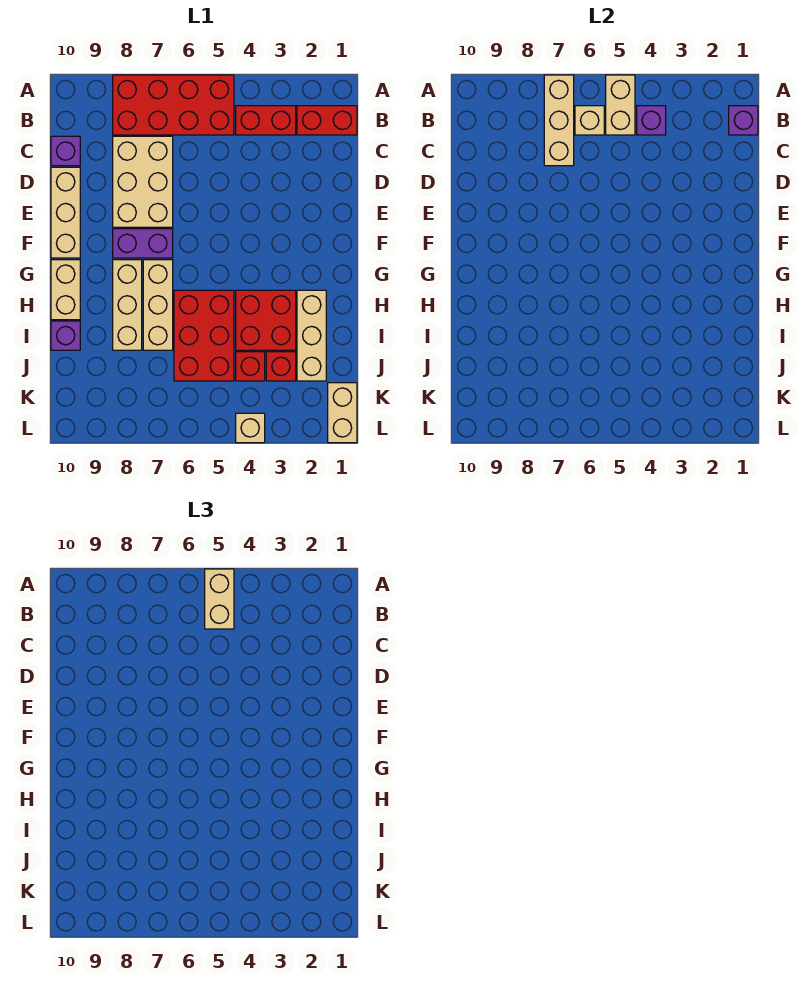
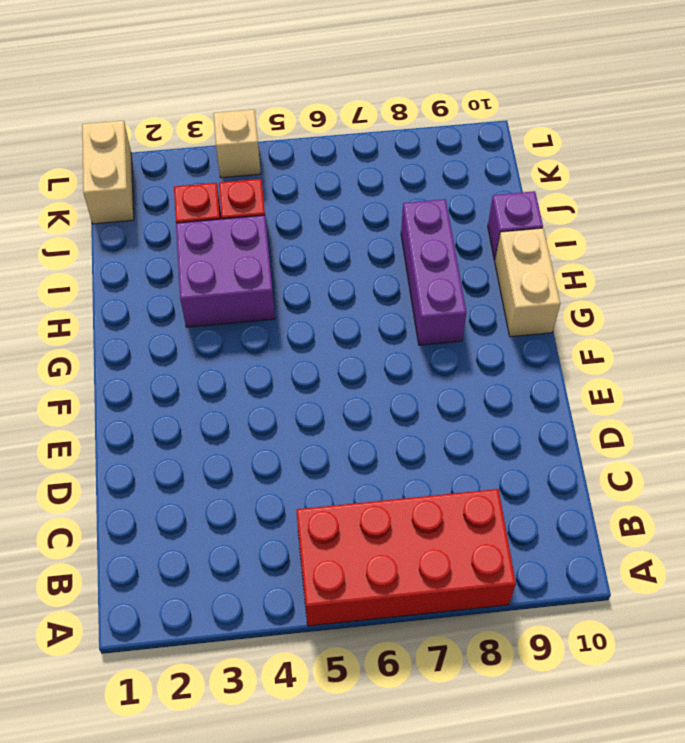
purple 1x3 brick [401,199,466,345] -> tan 1x3 brick [113,260,142,350]
purple 2x2 brick [176,215,275,327] -> red 2x2 brick [236,290,296,350]
none -> red 1x2 brick [297,106,357,135]
none -> red 1x2 brick [236,106,296,135]
none -> tan 2x3 brick [113,136,173,227]

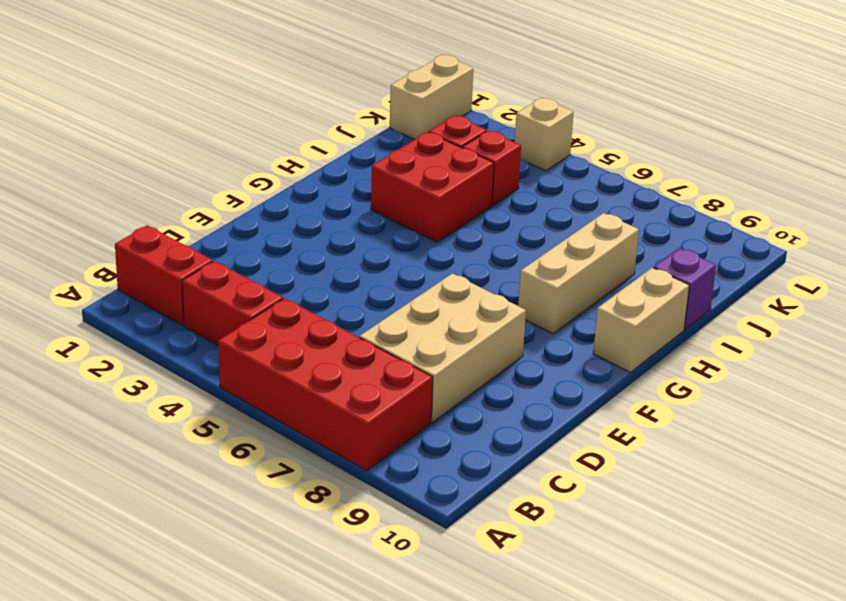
none -> purple 1x1 brick [51,136,80,166]
none -> tan 1x3 brick [51,167,80,258]
none -> purple 1x2 brick [113,229,173,258]

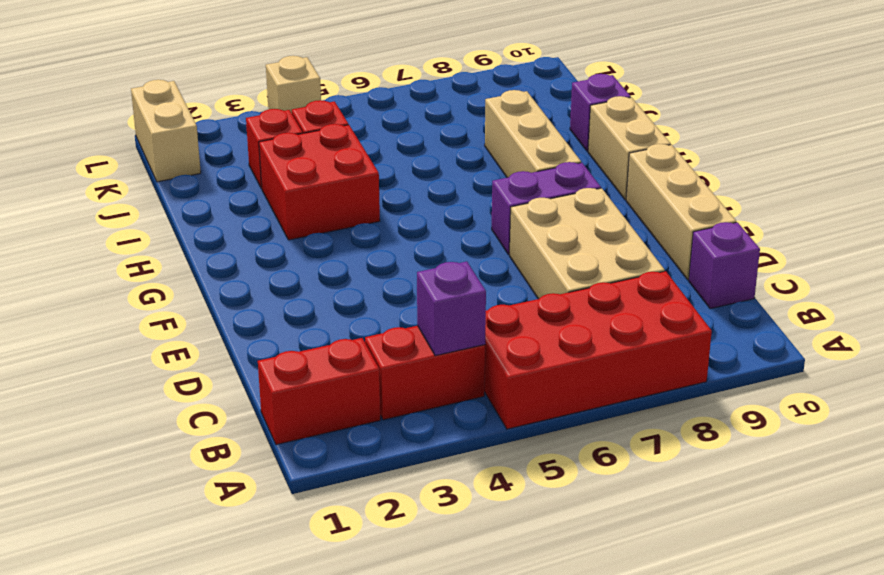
none -> tan 1x3 brick [143,260,173,350]
none -> tan 1x3 brick [297,290,326,381]
none -> red 2x3 brick [174,290,234,381]

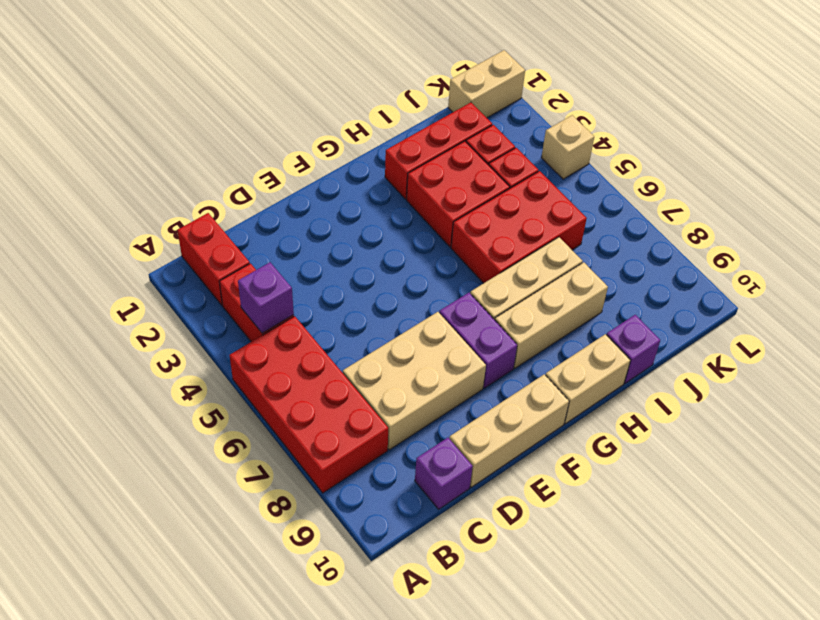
red 1x3 brick [385,102,492,199] -> tan 1x3 brick [297,290,326,381]
none -> tan 1x2 brick [606,75,635,135]
none -> tan 1x3 brick [544,75,574,166]
none -> purple 1x1 brick [729,106,758,135]

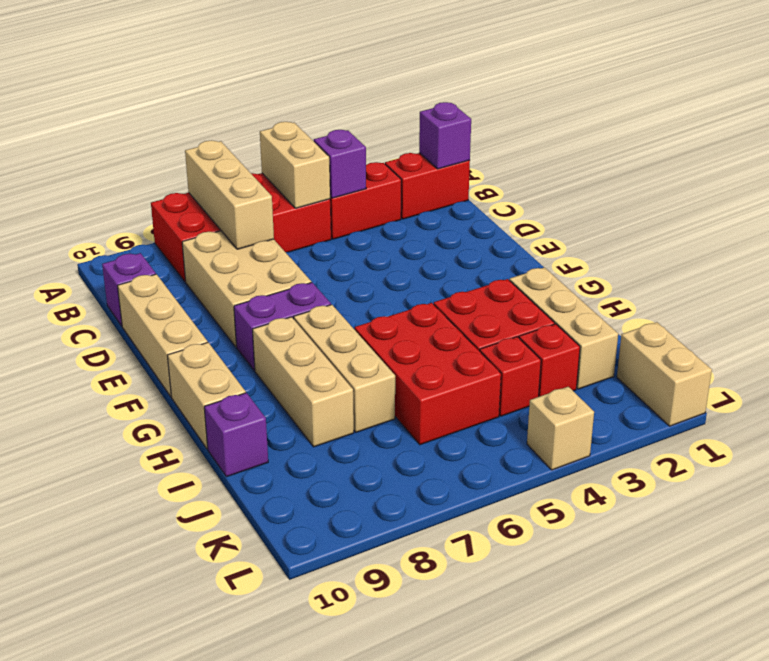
none -> tan 1x1 brick [575,106,604,135]
none -> tan 1x2 brick [205,569,234,629]

